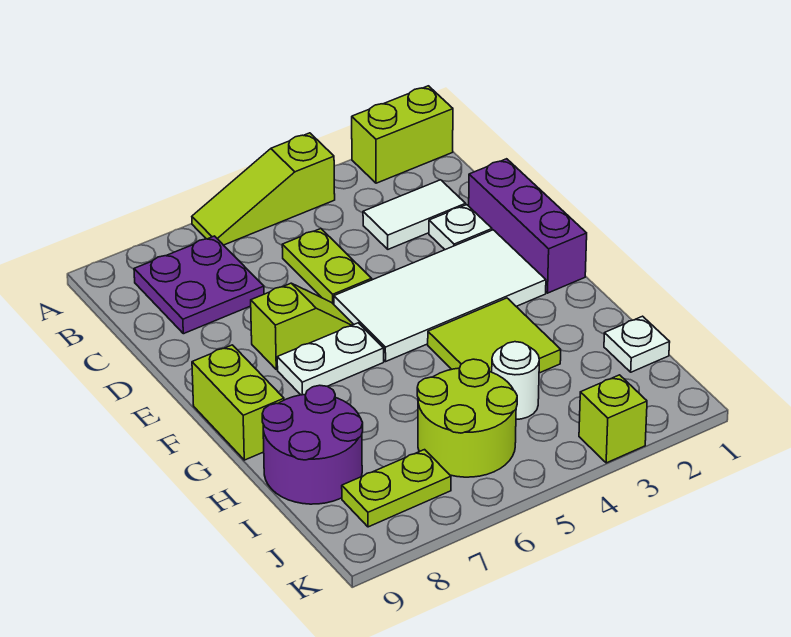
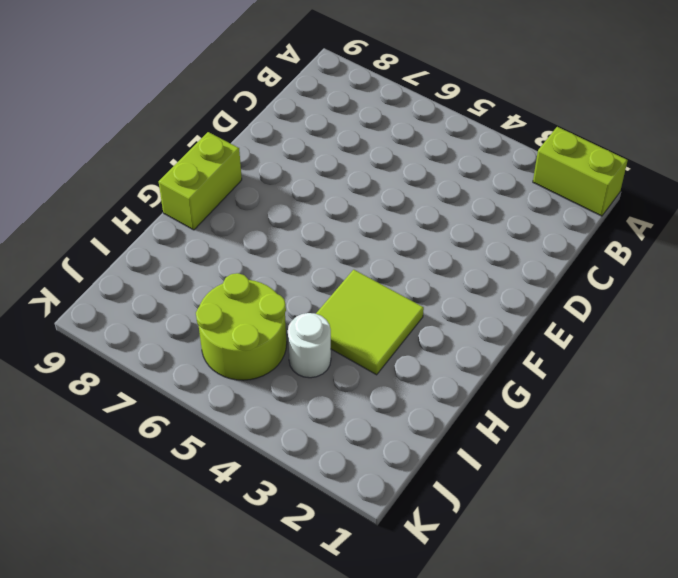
none -> lime 1x3 slope [192,133,335,245]
none -> purple 2x2 plate [134,236,264,334]
none -> white 1x2 tile [363,180,466,249]

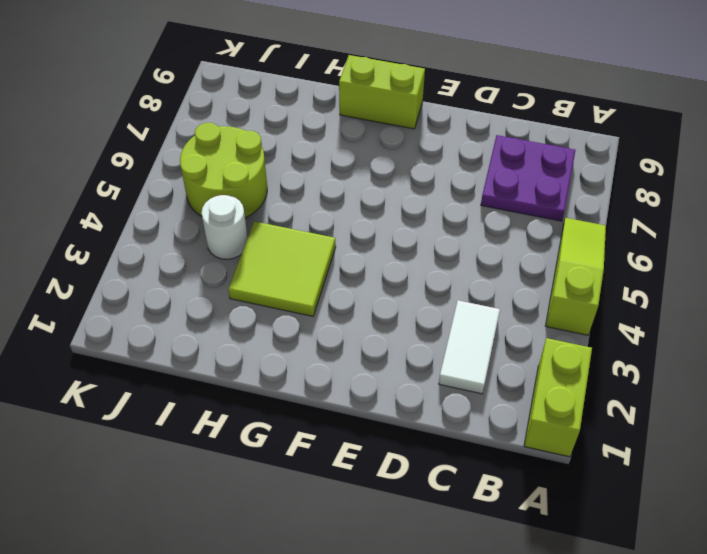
none -> lime 1x2 plate [282,229,372,304]
none -> purple 1x3 brick [469,159,587,293]
none -> white 1x1 plate [429,205,492,250]

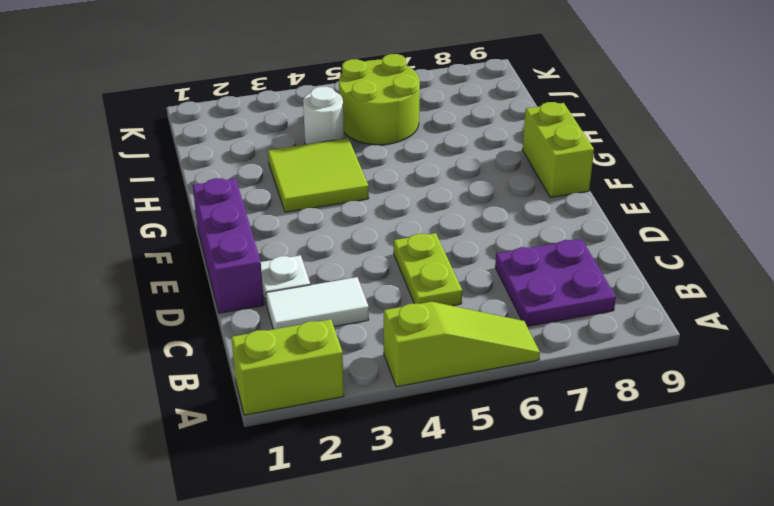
none -> white 2x4 tile [334,230,546,361]
none -> lime 1x2 slope [251,283,354,370]
none -> white 1x2 plate [277,323,384,395]

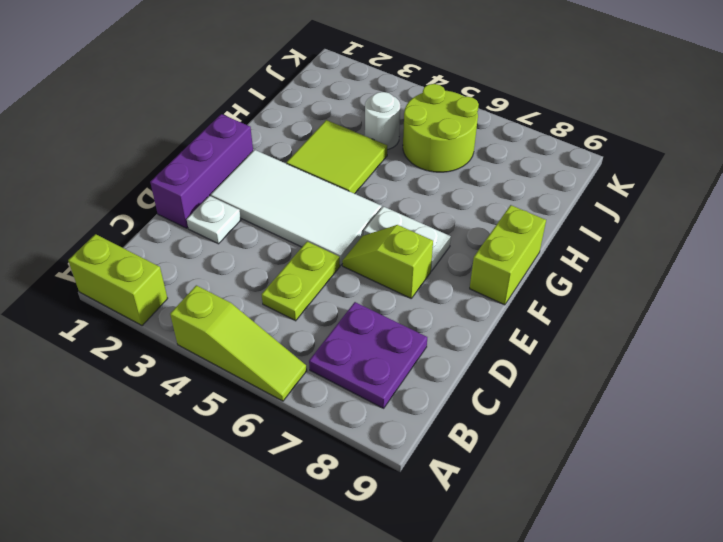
none -> white 1x2 tile [363,180,466,249]
none -> purple 2x2 round brick [262,385,363,504]
none -> white 1x1 plate [604,316,670,372]

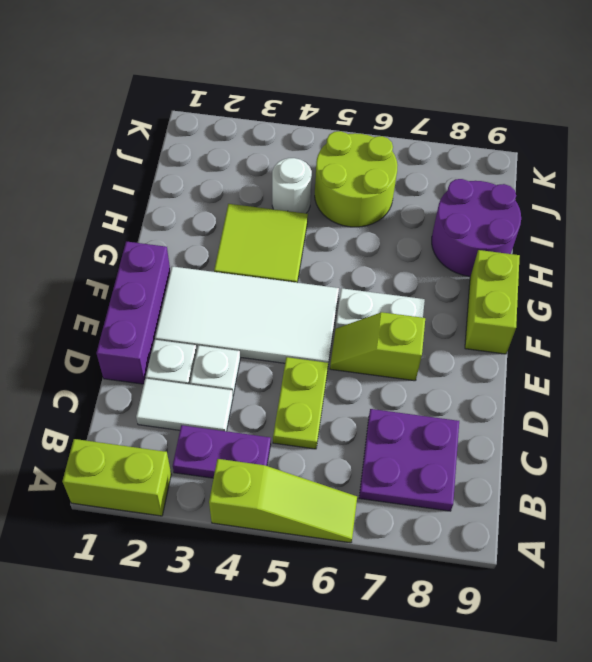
purple 1x2 plate [173,425,271,478] -> none
white 1x1 plate [190,345,240,395] -> white 1x1 plate moved to [604,316,670,372]
none -> lime 1x2 plate [342,450,451,527]
none -> lime 1x1 brick [579,375,647,463]

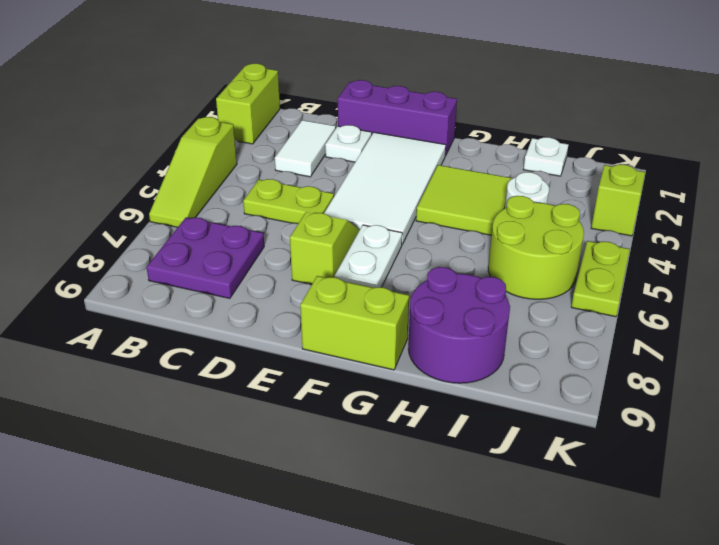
lime 1x2 plate [571,241,630,317] -> lime 1x2 plate moved to [342,450,451,527]

